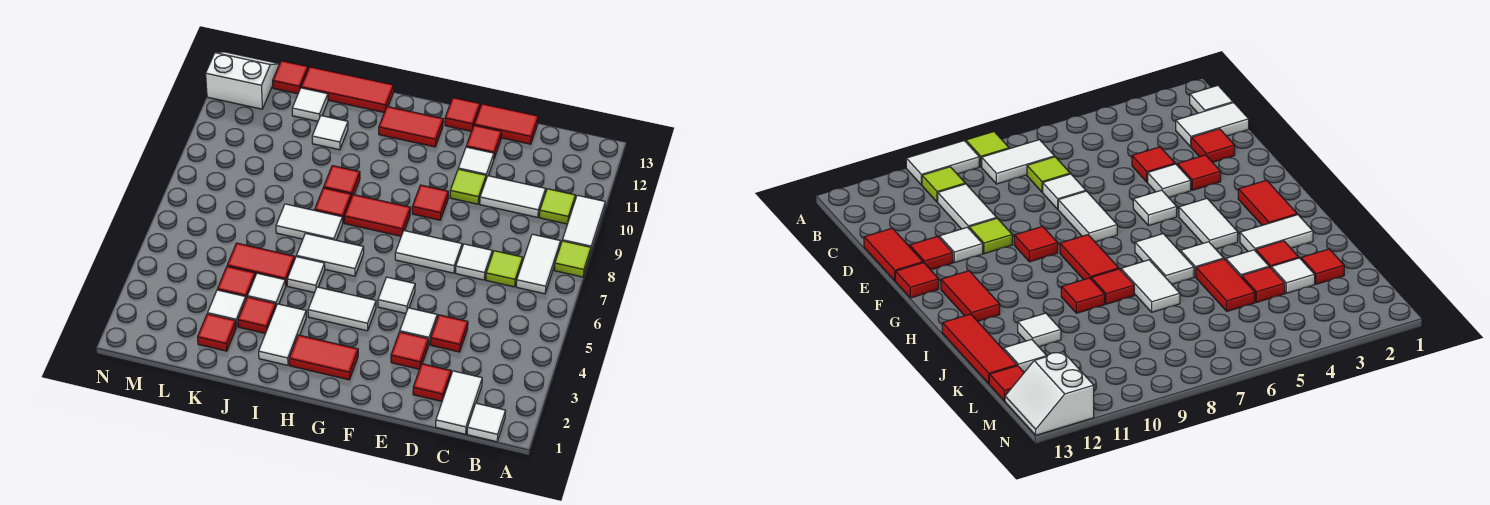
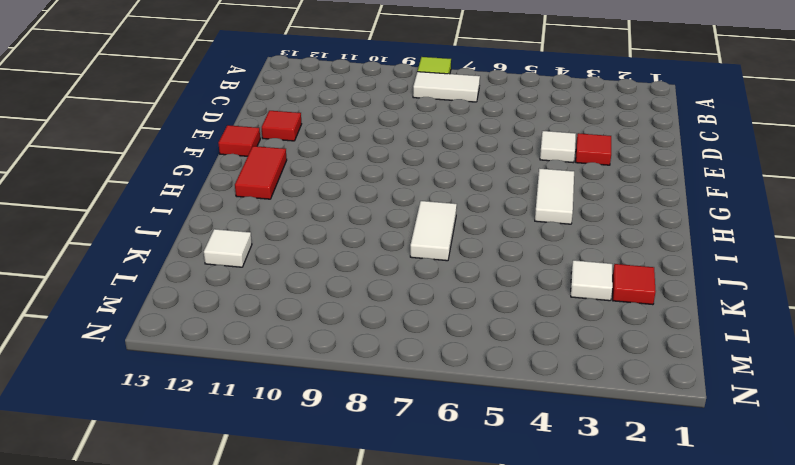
none -> white 1x2 tile [562,195,605,254]
none -> white 1x1 tile [467,403,506,442]
none -> lime 1x1 tile [539,189,575,224]
none -> white 1x2 tile [436,371,482,434]

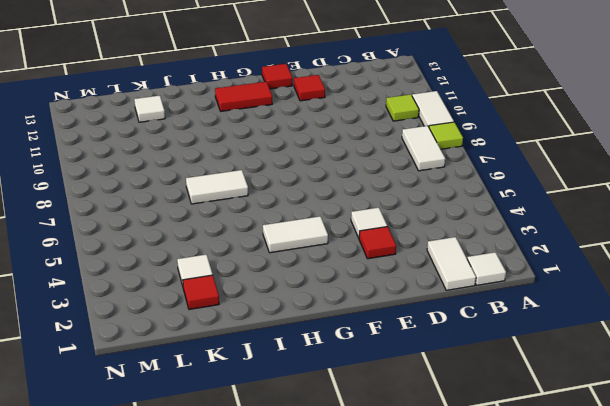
none -> lime 1x1 tile [486,251,523,287]
none -> white 1x2 tile [480,176,545,217]
none -> red 1x1 tile [413,364,451,401]
none -> red 1x1 tile [430,315,468,352]

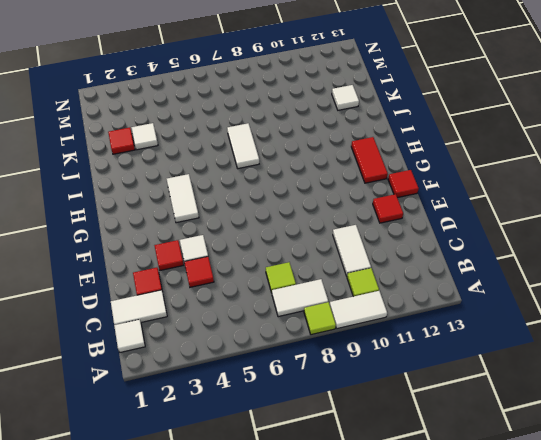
none -> white 1x1 tile [456,244,492,280]
none -> red 1x2 tile [474,104,538,144]
none -> white 1x2 tile [395,231,462,273]
none -> lime 1x1 tile [450,169,486,204]

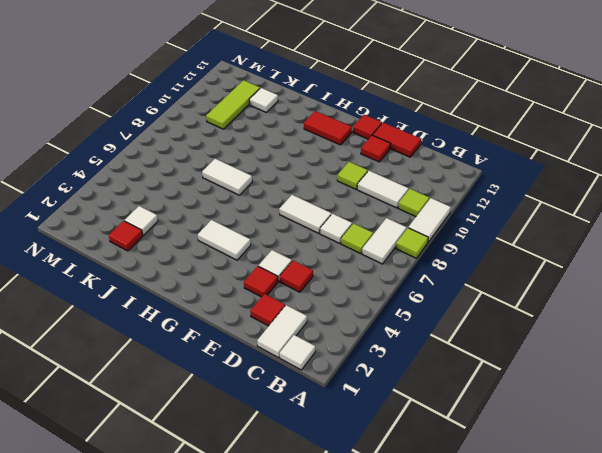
lime 1x3 tile [206,80,260,129] -> none
none -> white 1x1 tile [458,147,494,178]
none -> white 1x1 tile [378,277,415,314]
none -> red 1x1 tile [412,185,448,220]
none -> red 1x2 tile [289,335,358,380]

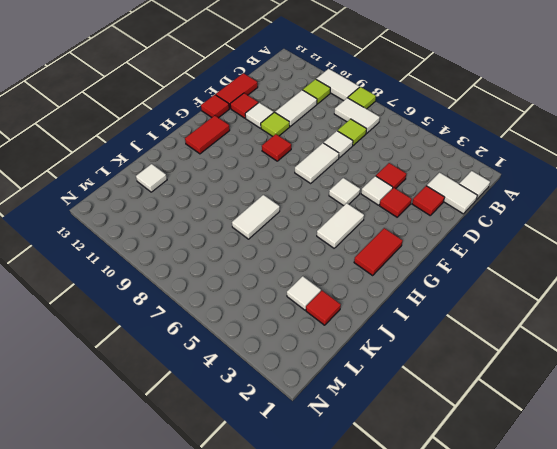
none -> red 1x2 tile [344,195,411,236]
none -> white 1x2 tile [296,233,364,276]
none -> white 1x2 tile [259,304,306,365]
none -> white 1x1 tile [287,257,325,293]

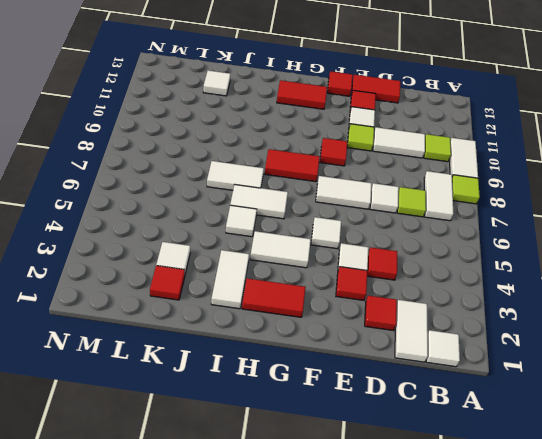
none -> red 1x1 tile [315,188,351,222]
none -> red 1x1 tile [324,166,360,197]
none -> red 1x3 tile [301,67,394,112]
none -> red 1x1 tile [238,297,276,334]

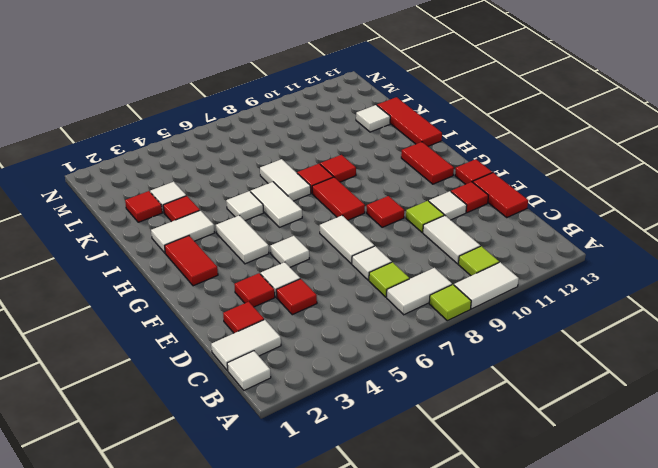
none -> white 1x1 tile [248,273,286,305]
none -> red 1x2 tile [227,243,295,286]
none -> white 1x1 tile [312,116,348,150]
none -> red 1x1 tile [217,266,255,298]

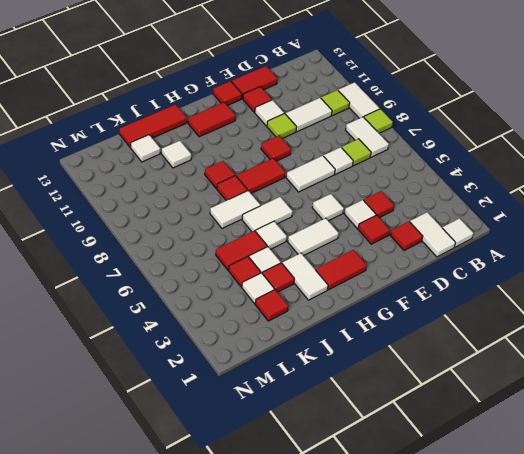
none -> red 1x1 tile [273,61,308,94]
none -> white 2x2 slope [206,52,279,109]

